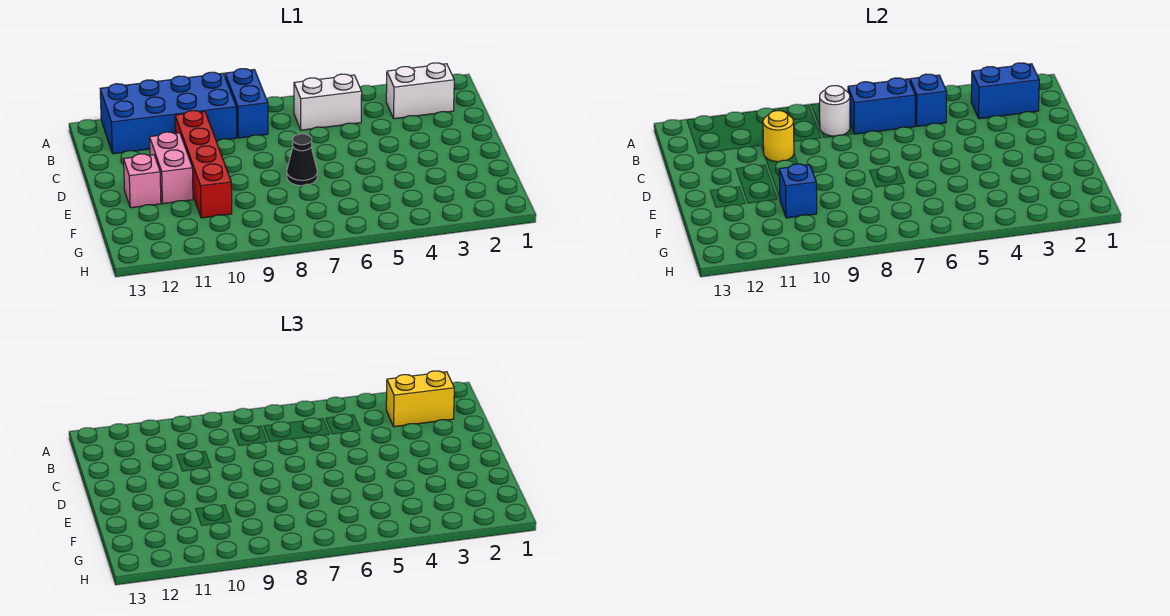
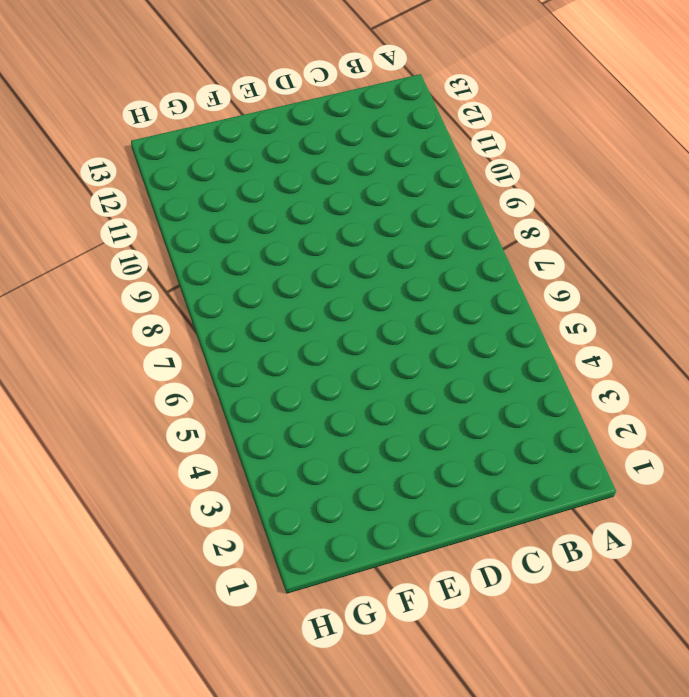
none -> blue 1x2 brick [225,69,268,138]
none -> blue 2x4 brick [100,72,237,154]
none -> white 1x2 brick [386,63,454,119]

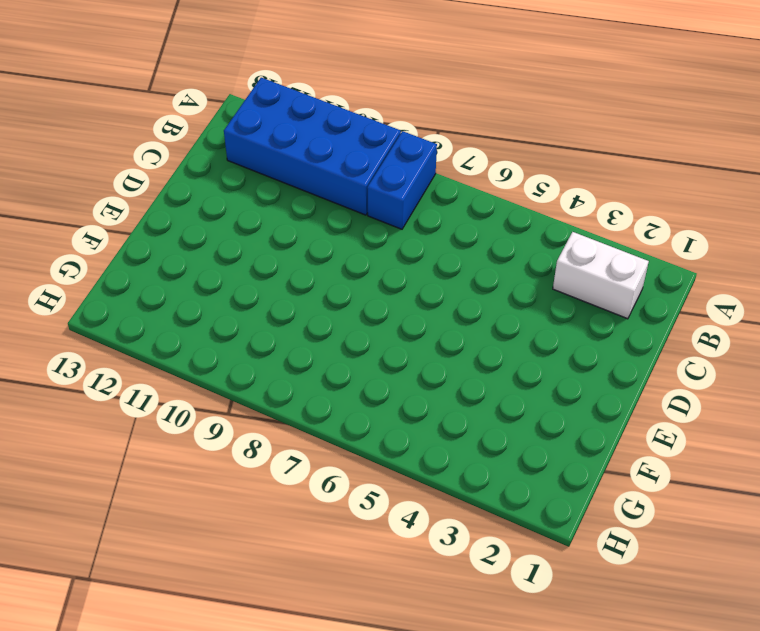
none -> white 1x2 brick [294,74,362,130]
none -> red 1x4 brick [175,111,232,218]
none -> pink 1x2 brick [150,132,193,204]

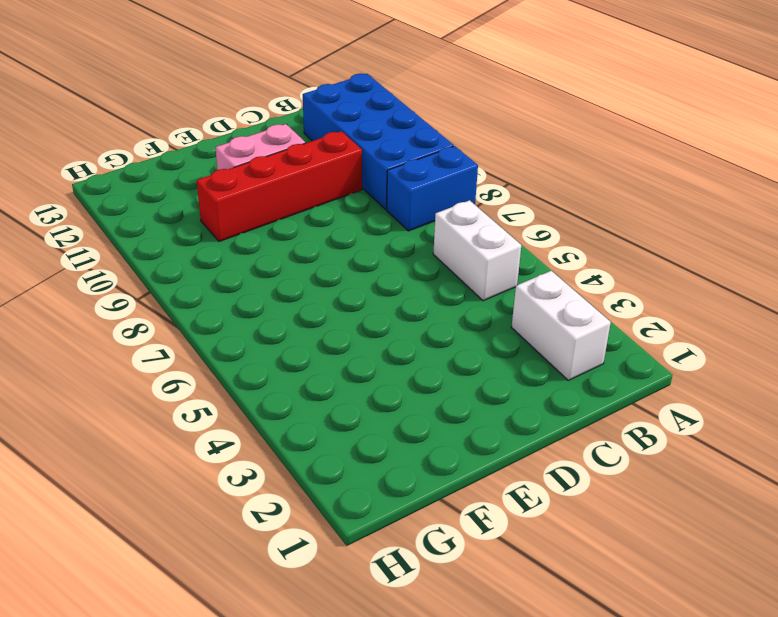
none -> black 1x1 cone [287,134,317,186]
none -> pink 1x1 brick [124,154,161,208]
none -> blue 1x2 brick [971,63,1039,119]

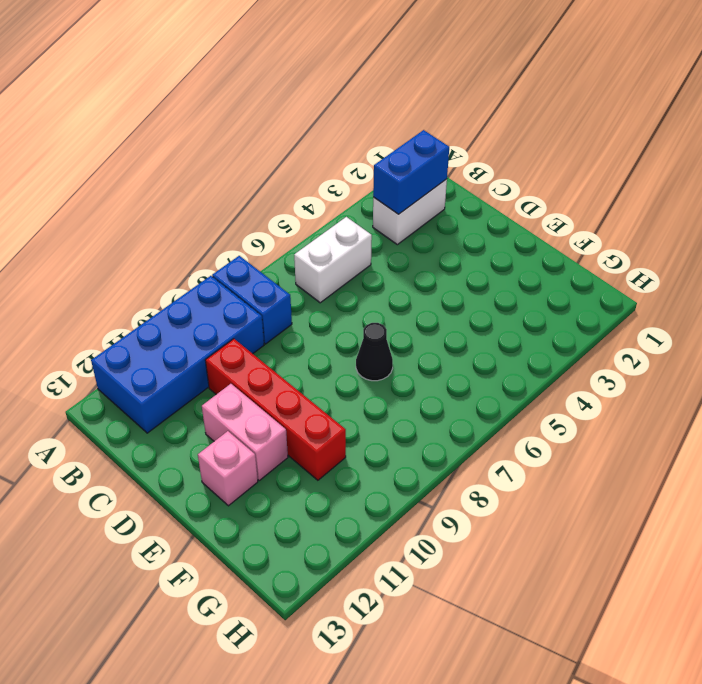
none -> blue 1x1 brick [910,74,947,126]
none -> blue 1x2 brick [848,78,915,134]
none -> white 1x1 round brick [820,86,850,136]

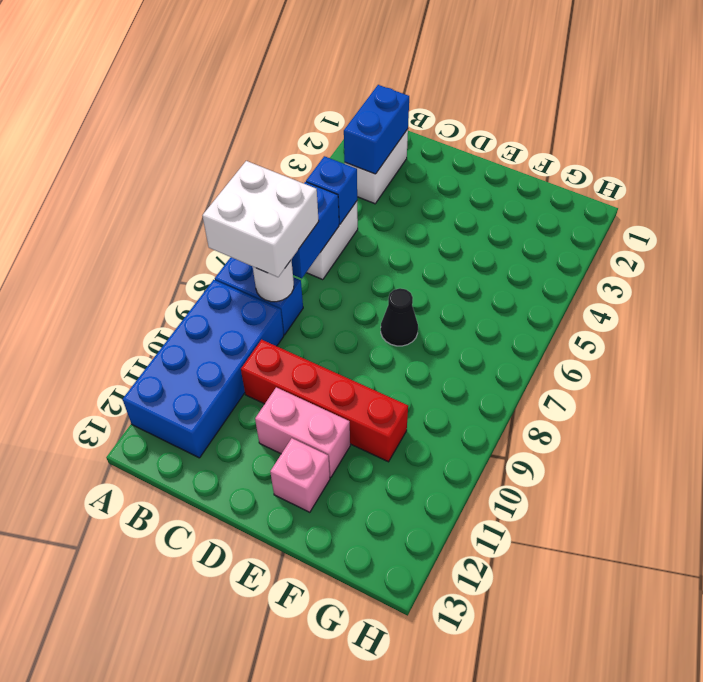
white 2x2 brick [202,161,319,277] -> none
none -> yellow 1x1 round brick [763,111,794,162]
none -> blue 1x1 brick [779,164,817,218]
none -> yellow 1x2 brick [386,371,454,427]

